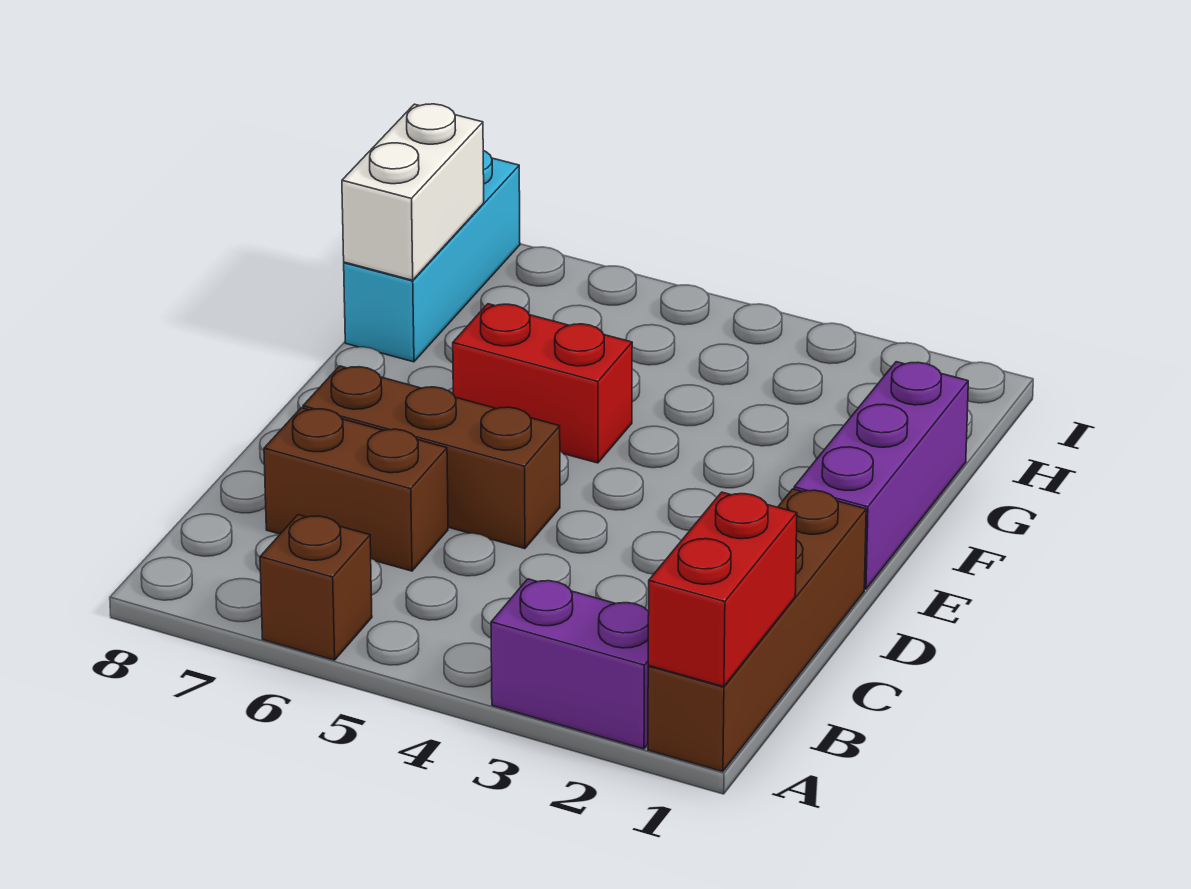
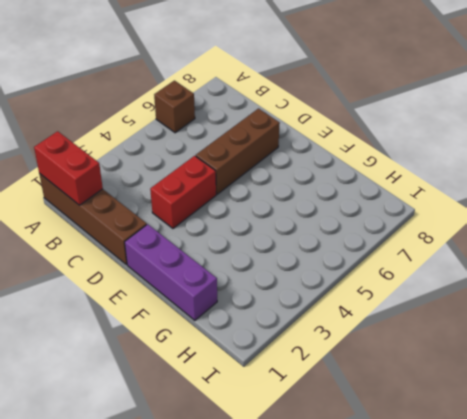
red 1x2 brick [150,156,216,228] -> red 1x2 brick moved to [453,304,632,463]
none -> purple 1x2 brick [491,579,649,749]
none -> brown 1x2 brick [264,408,448,571]

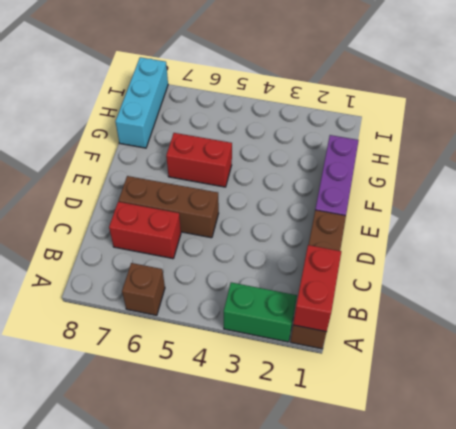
green 1x2 brick [224,282,297,342] -> purple 1x2 brick [491,579,649,749]
red 1x2 brick [109,202,181,259] -> brown 1x2 brick [264,408,448,571]
none -> white 1x2 brick [342,104,484,280]

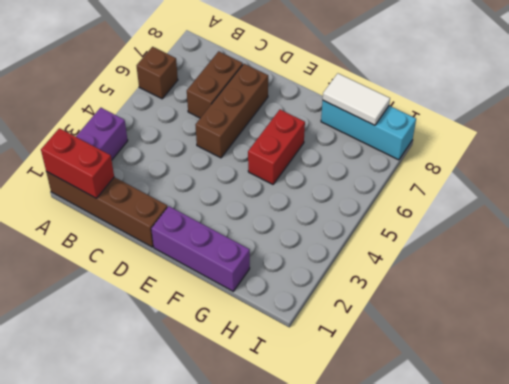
white 1x2 tile [323,73,390,125] -> white 1x2 brick [342,104,484,280]

